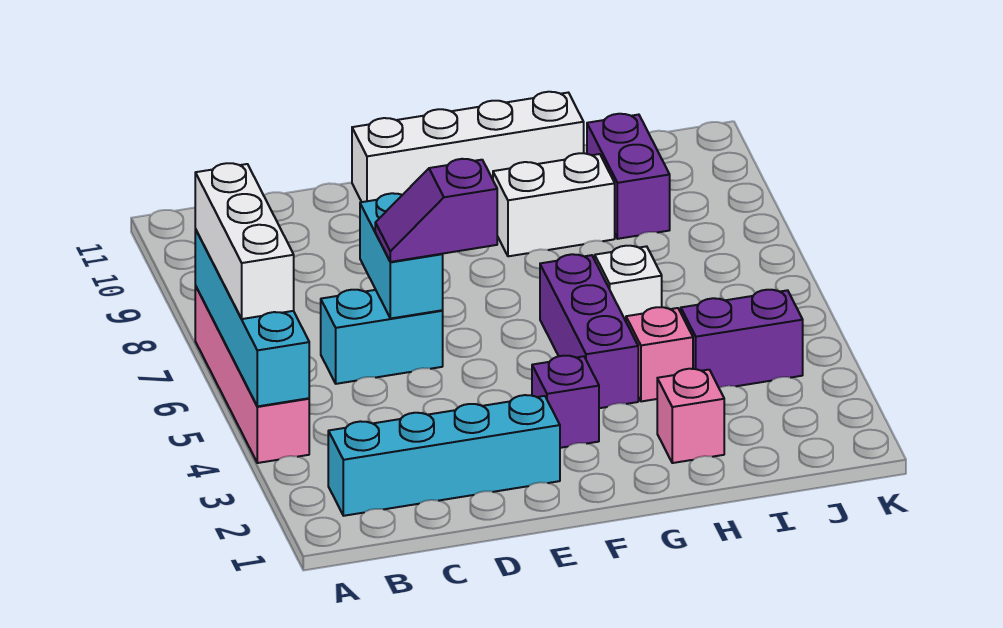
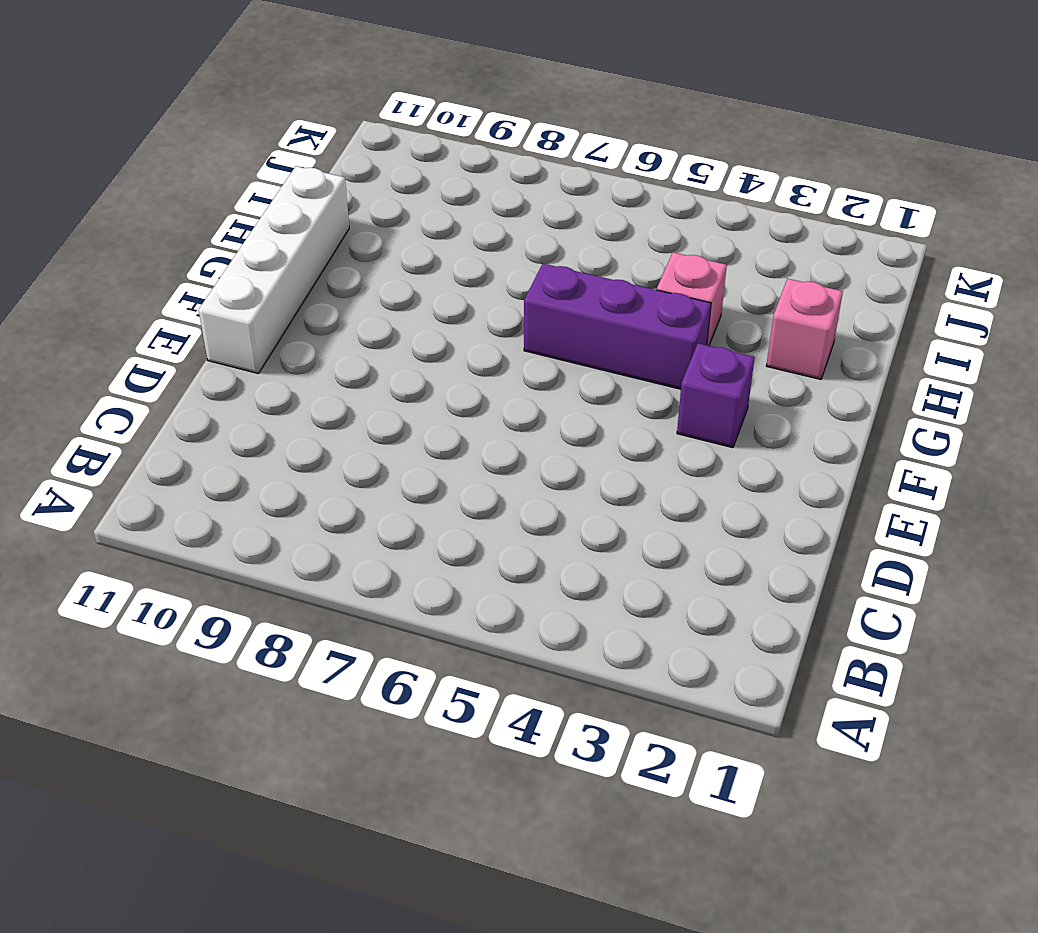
none -> pink 1x4 brick [195,286,309,463]
none -> cyan 1x4 brick [328,395,560,516]
none -> cyan 1x2 brick [321,290,443,384]

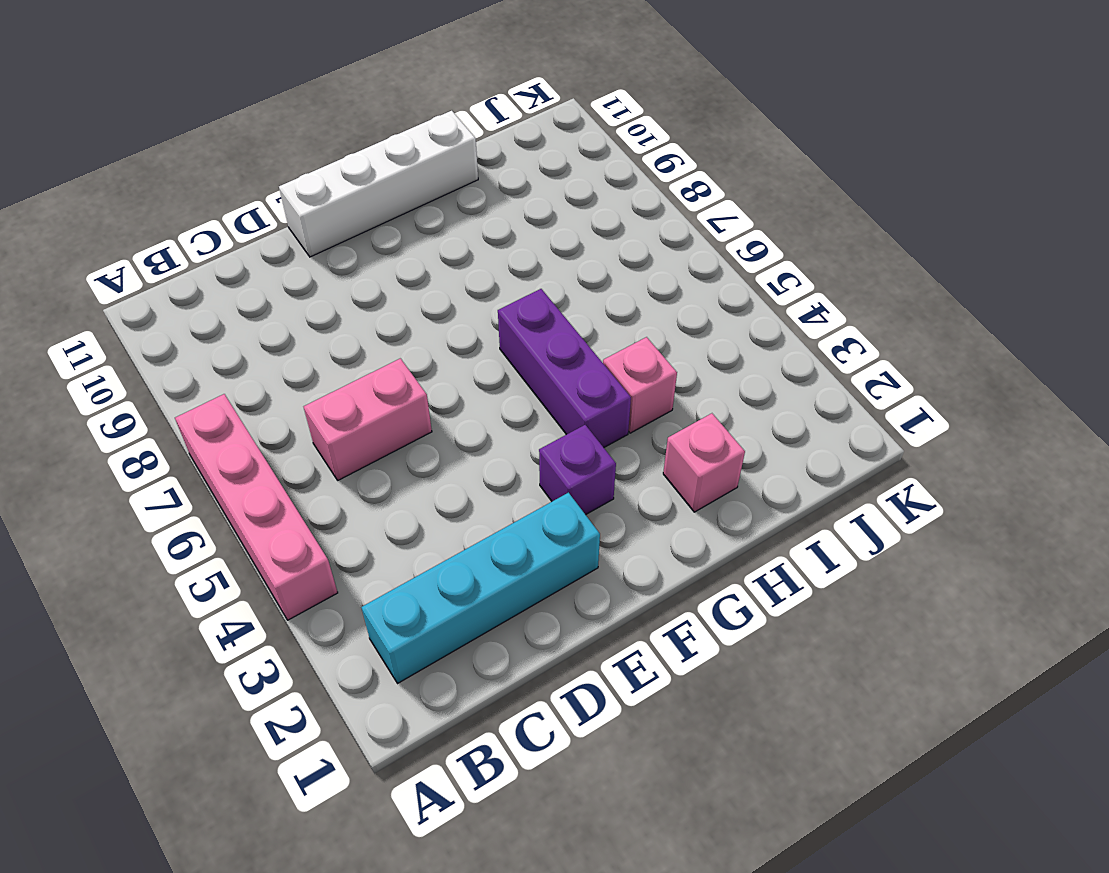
pink 1x2 brick [304,358,432,480] -> cyan 1x2 brick [321,290,443,384]
none -> white 1x2 brick [493,153,615,256]
none -> white 1x1 brick [595,246,662,321]
none -> purple 1x2 brick [681,290,803,388]

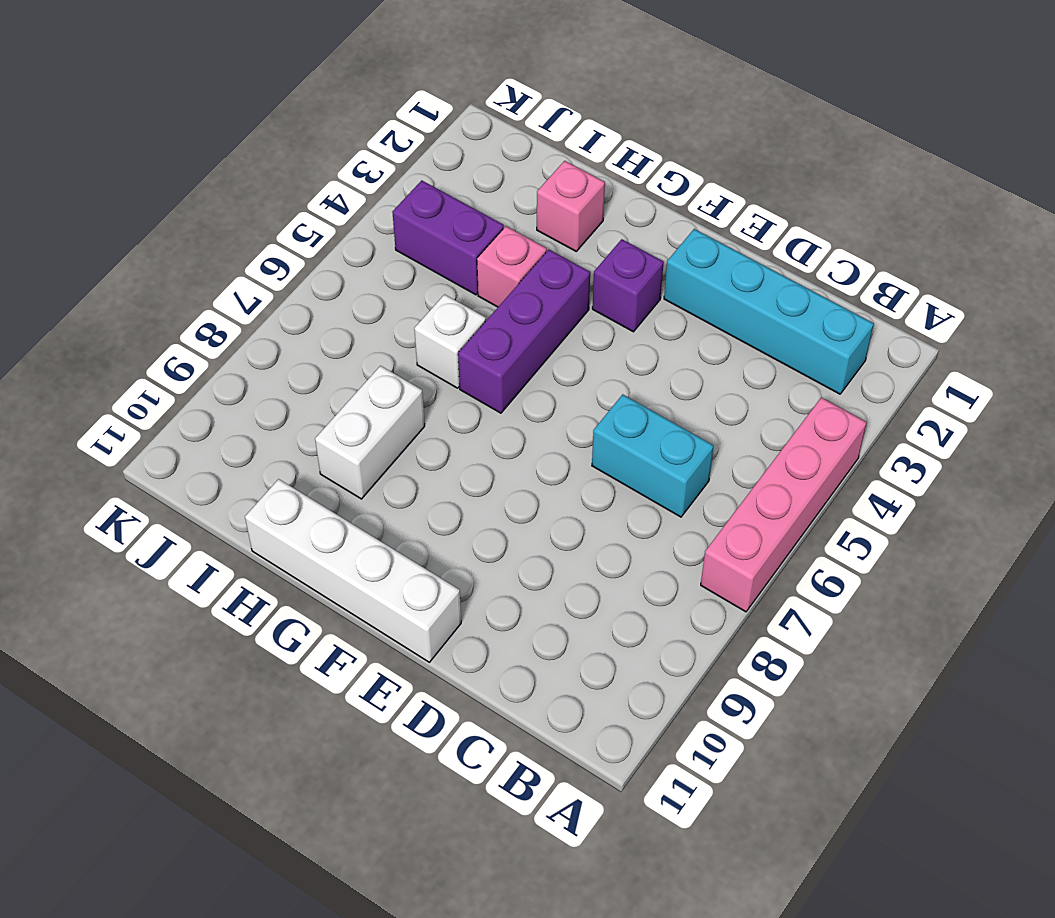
white 1x2 brick [315,366,425,499] -> white 1x2 brick turned to [493,153,615,256]
none -> purple 1x2 brick [587,114,670,239]
none -> cyan 1x4 brick [195,229,309,406]
none -> cyan 1x2 brick [360,193,443,319]

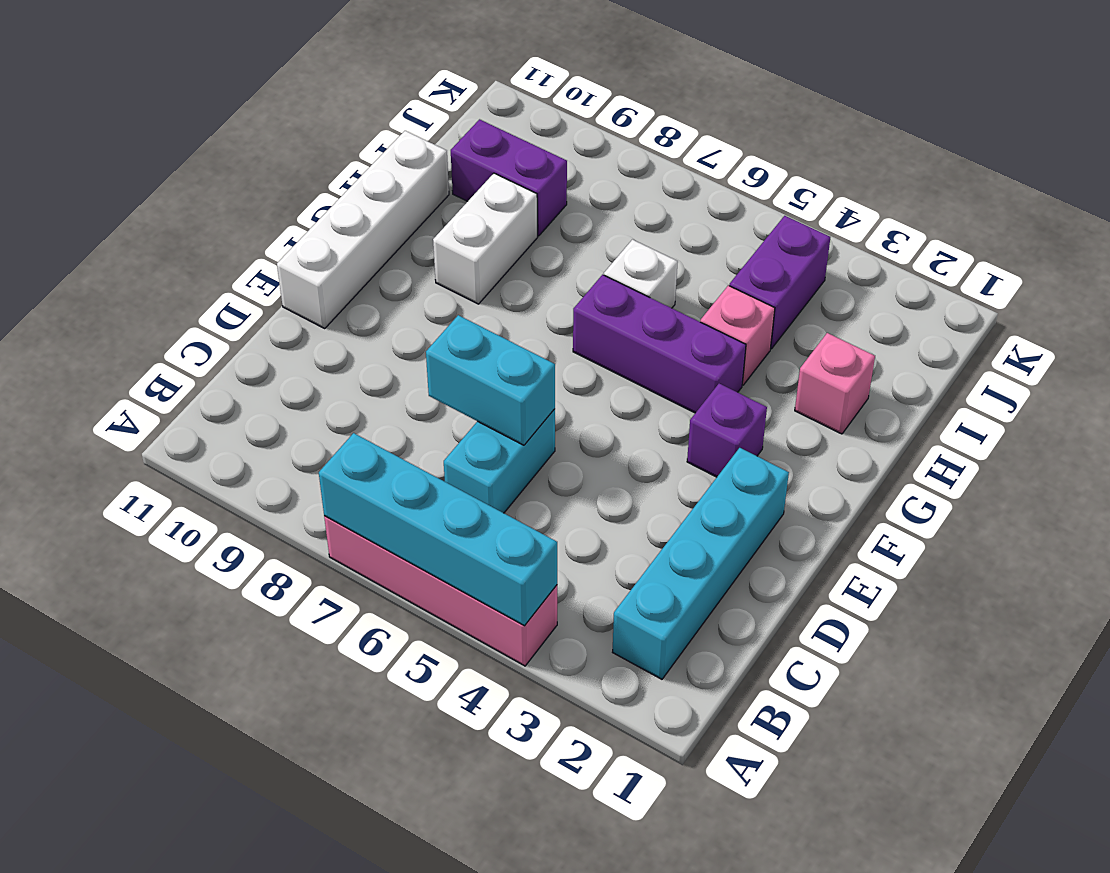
none -> white 1x3 brick [195,163,294,319]
none -> purple 1x2 slope [375,159,497,262]

